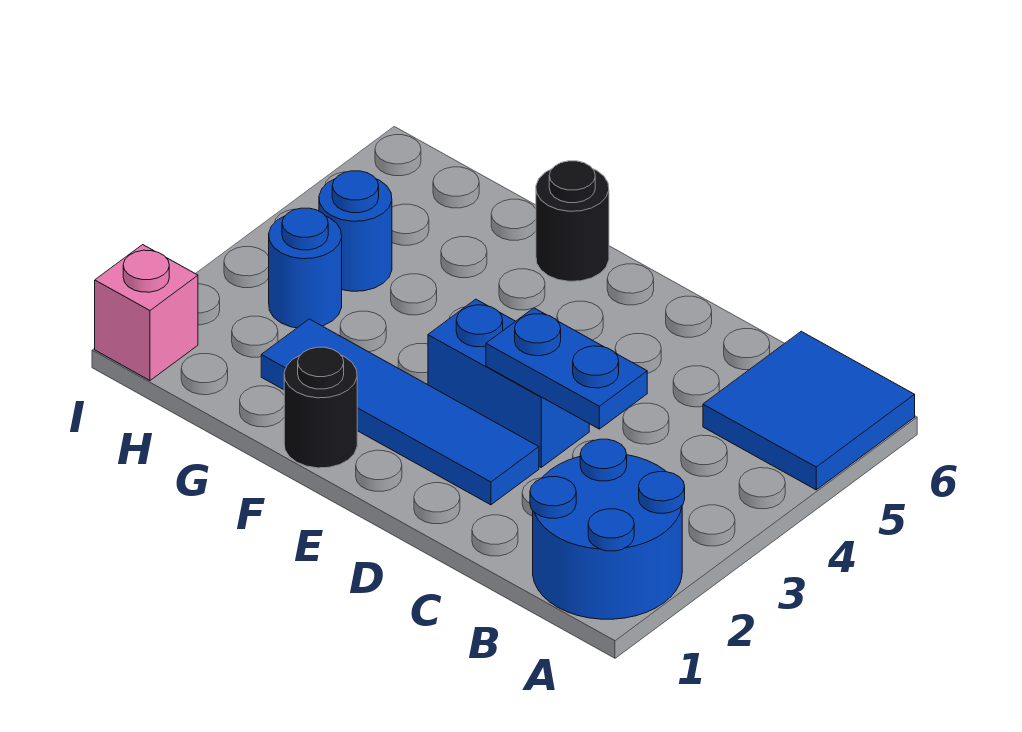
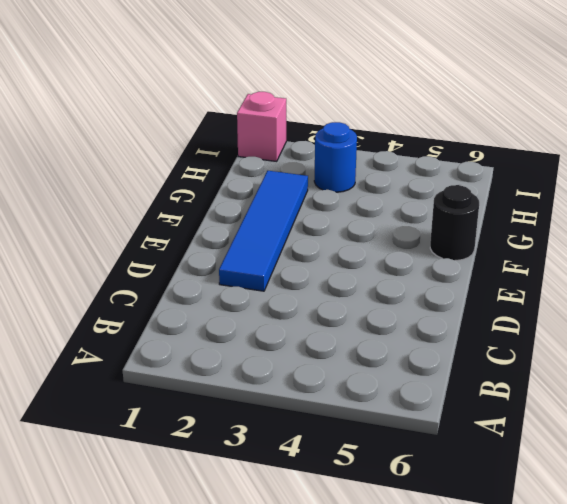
none -> blue 2x2 round brick [530,439,685,619]
none -> blue 2x2 tile [703,331,915,490]

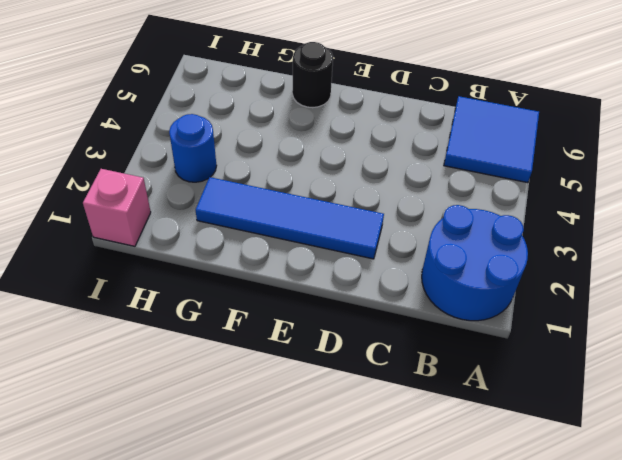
none -> blue 1x2 brick [428,299,589,467]
none -> black 1x1 round brick [284,347,357,468]

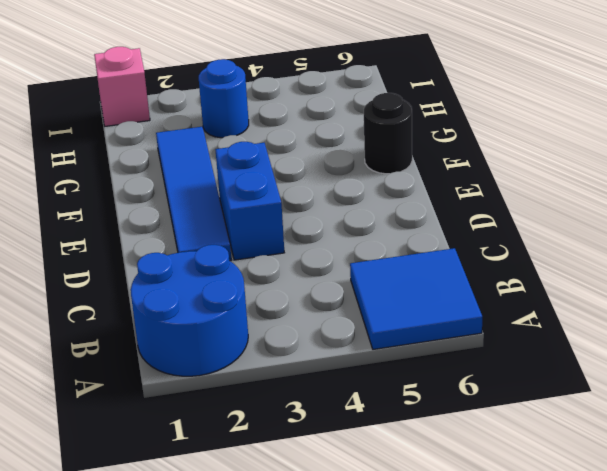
none -> black 1x1 round brick [284,347,357,468]
none -> blue 1x1 round brick [319,171,392,291]

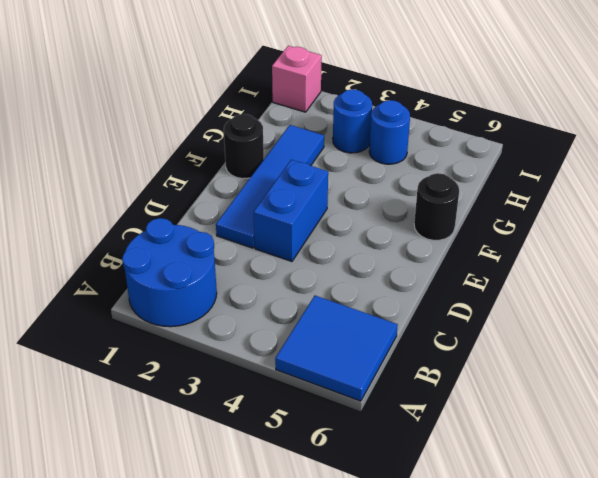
none -> blue 1x2 plate [486,308,647,429]

